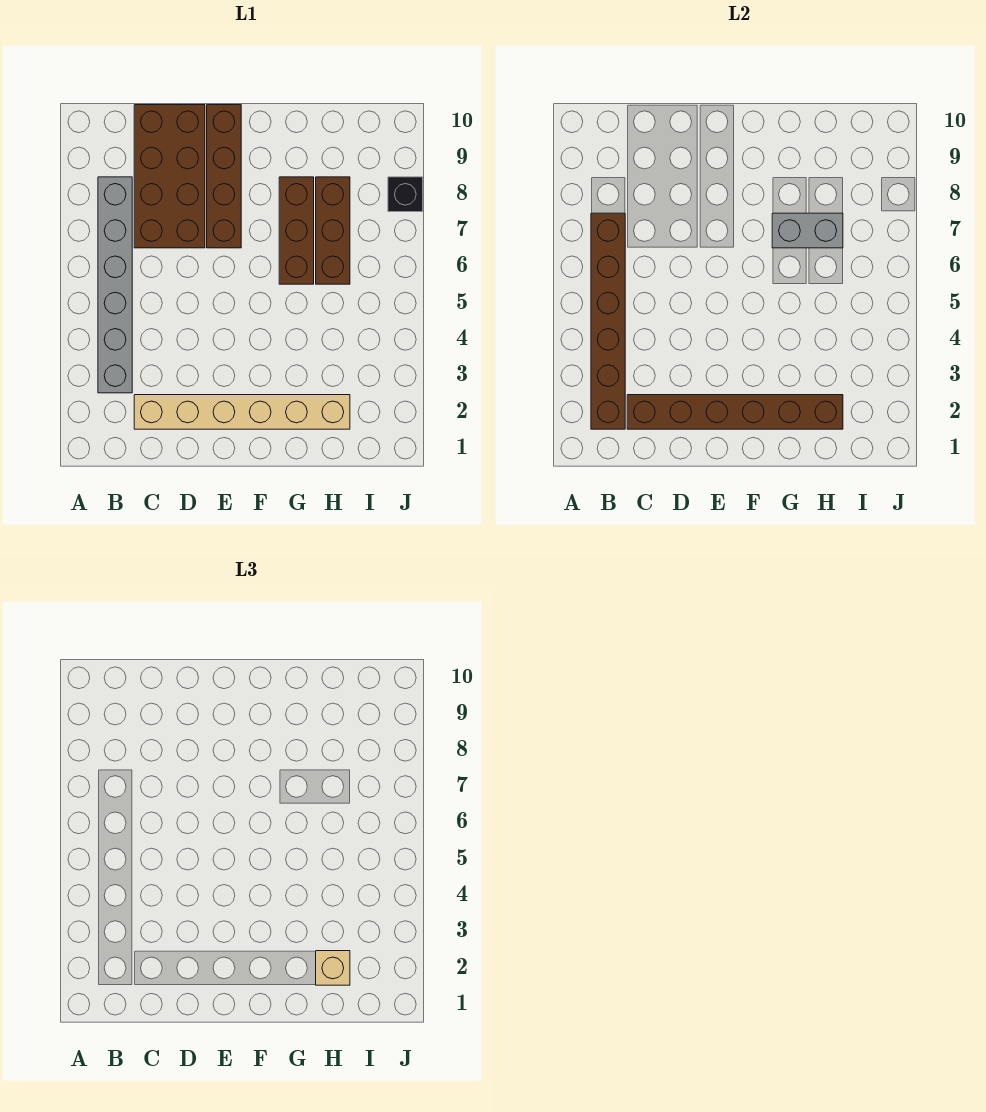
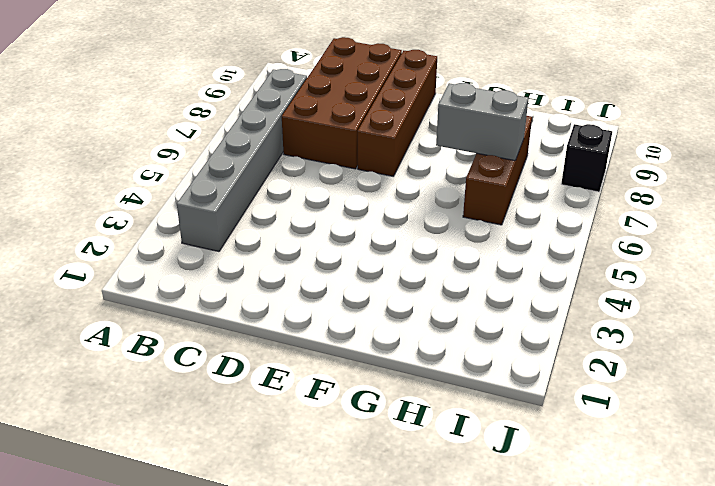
none -> tan 1x6 brick [134,395,350,429]
none -> brown 1x3 brick [279,177,314,284]

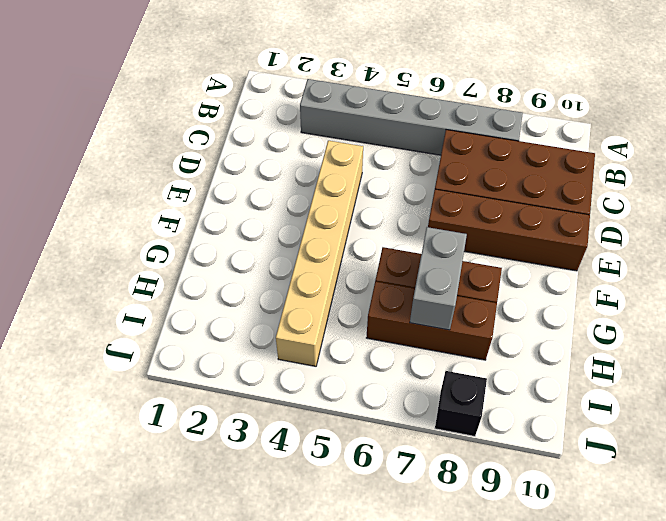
tan 1x6 brick [276,141,363,366] -> tan 1x6 brick moved to [134,395,350,429]
none -> brown 1x6 brick [591,213,625,429]
none -> brown 1x6 brick [627,395,843,429]

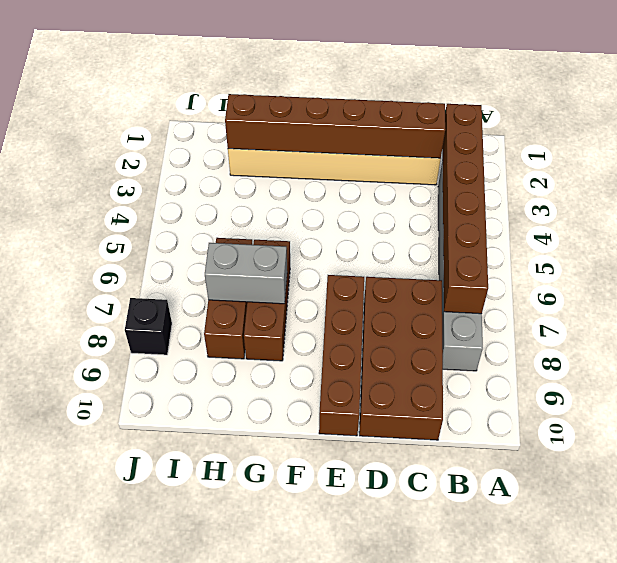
none -> tan 1x1 brick [316,951,350,985]

